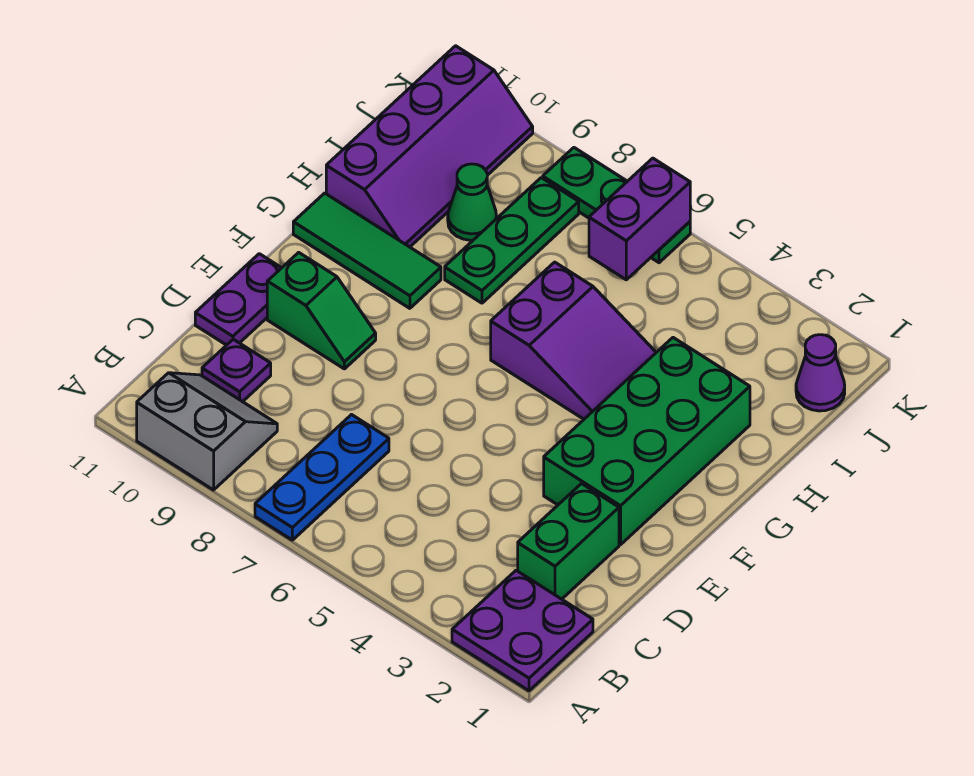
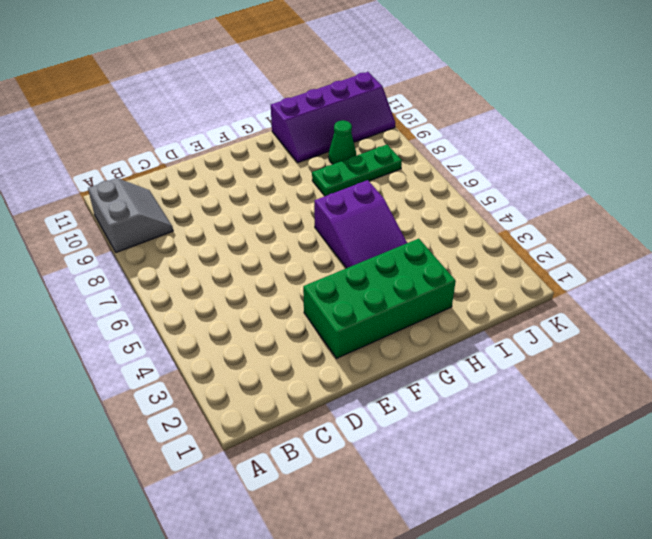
none -> purple 2x2 plate [452,571,593,691]
none -> blue 1x3 plate [255,415,389,540]
none -> green 1x2 brick [518,484,619,599]

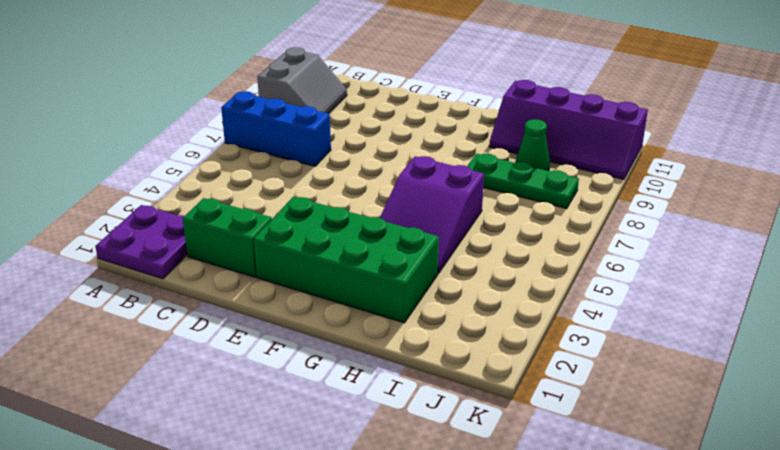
blue 1x3 brick [221,91,331,166] -> blue 1x3 plate [255,415,389,540]
none -> purple 1x1 plate [202,339,271,402]
none -> purple 1x2 plate [195,254,281,345]
none -> green 1x2 slope [267,252,376,369]

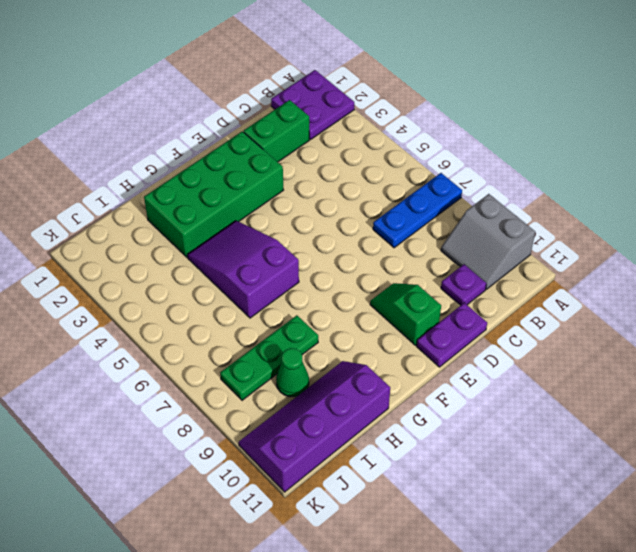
none -> green 1x3 tile [293,193,441,308]
none -> purple 1x1 cone [796,335,845,411]
none -> green 1x3 plate [543,148,690,263]

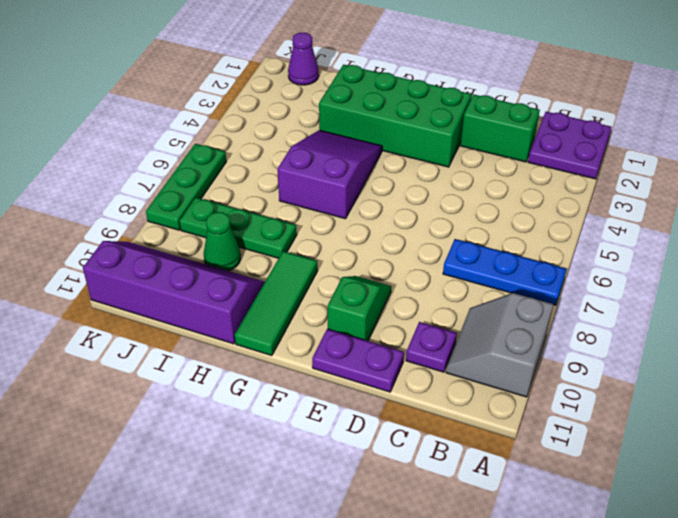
none -> purple 1x2 brick [589,158,690,280]

